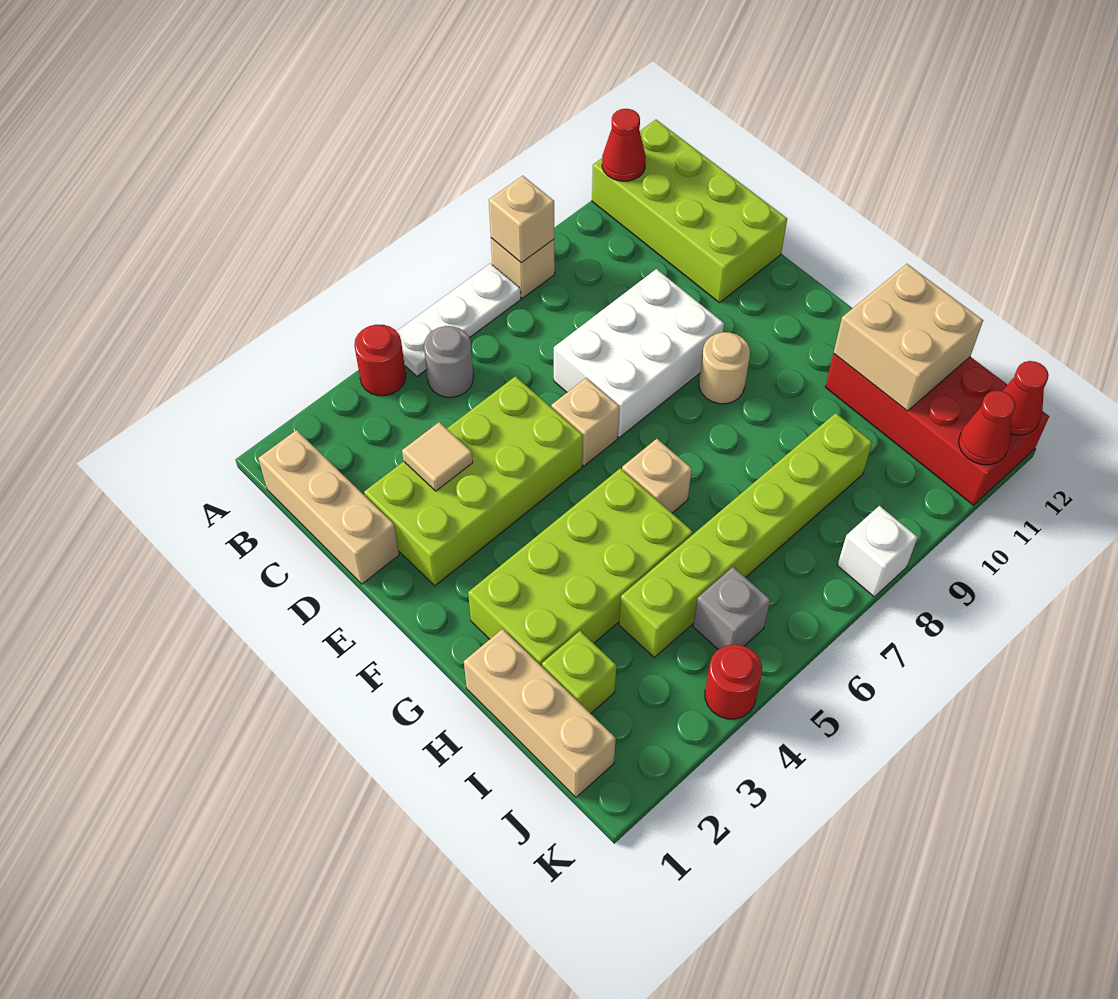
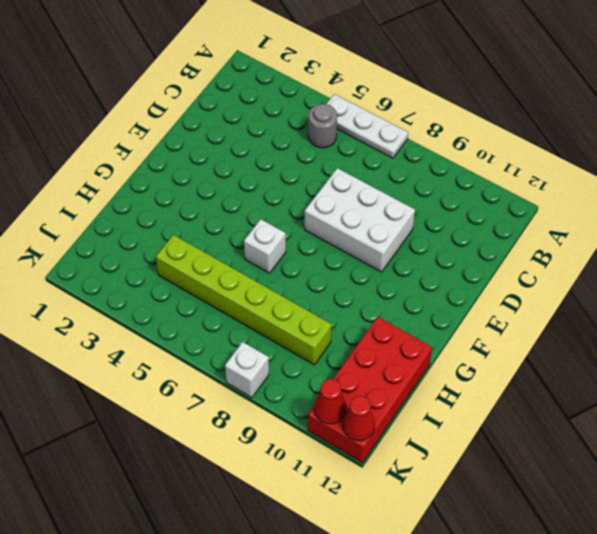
white 1x1 brick [244,219,286,273] -> tan 1x1 brick [622,439,692,513]
none -> red 1x1 round brick [354,325,406,396]
none -> tan 1x1 brick [491,238,555,298]
none -> lime 2x4 brick [592,120,787,303]

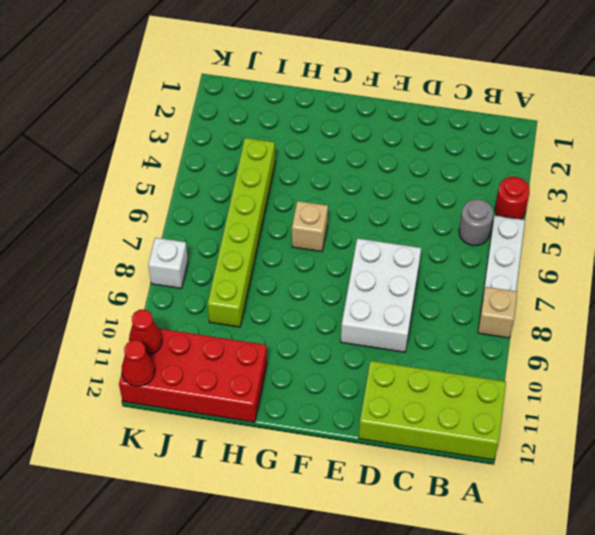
none -> tan 1x3 brick [258,430,399,584]
none -> lime 2x4 brick [364,376,583,586]
none -> tan 1x1 brick [551,378,619,466]

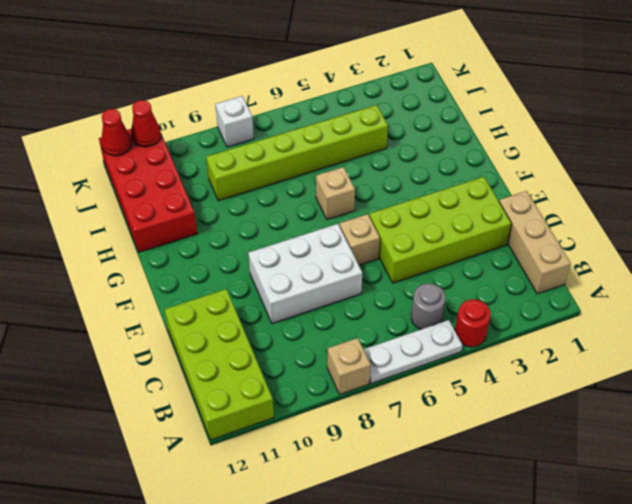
none -> tan 1x1 round brick [699,332,750,404]
none -> lime 2x4 brick [468,468,693,666]
none -> tan 1x3 brick [464,629,616,797]

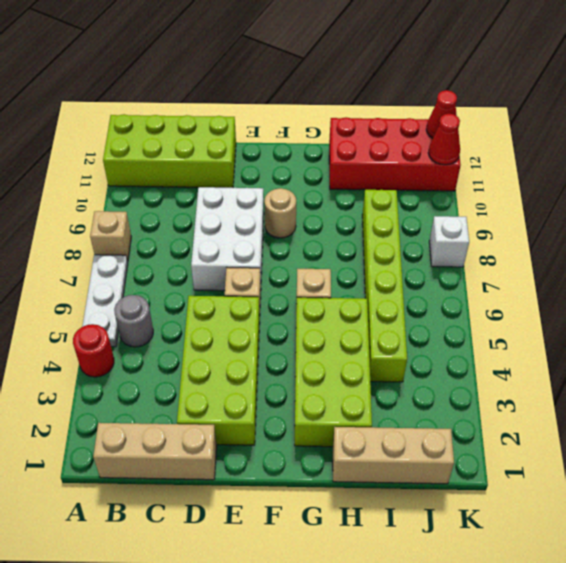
none -> lime 1x1 brick [542,631,616,714]
none -> grey 1x1 brick [693,567,770,650]
none -> red 1x1 round brick [705,645,762,719]

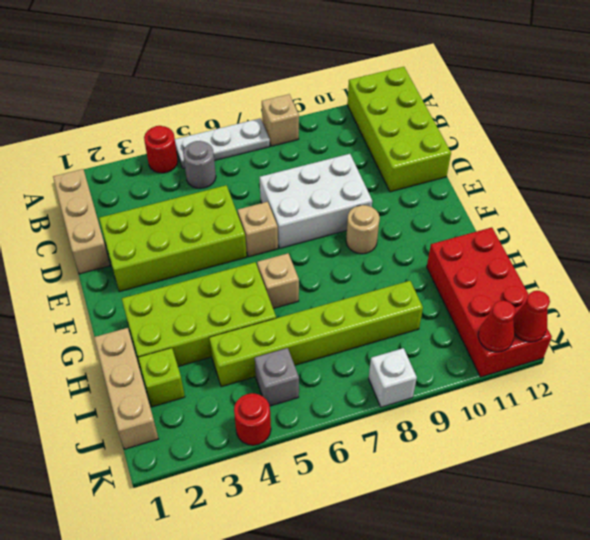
none -> tan 1x1 brick [489,176,554,263]
none -> red 1x1 cone [602,109,646,181]
none -> tan 1x1 tile [402,422,473,491]

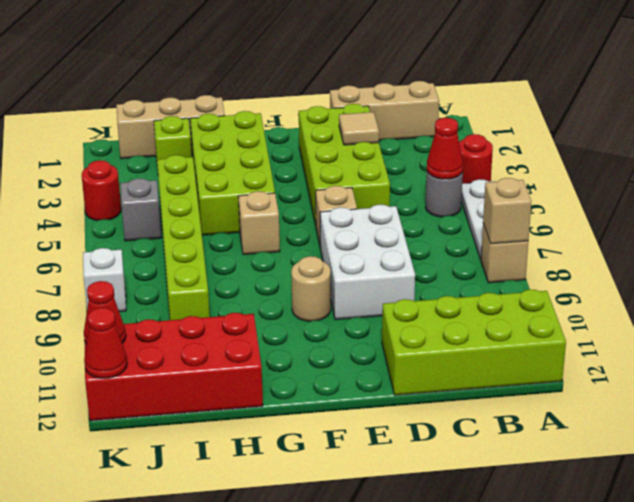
red 1x1 cone [427,118,463,179] -> red 1x1 cone moved to [602,109,646,181]
none -> tan 2x2 brick [834,264,983,411]

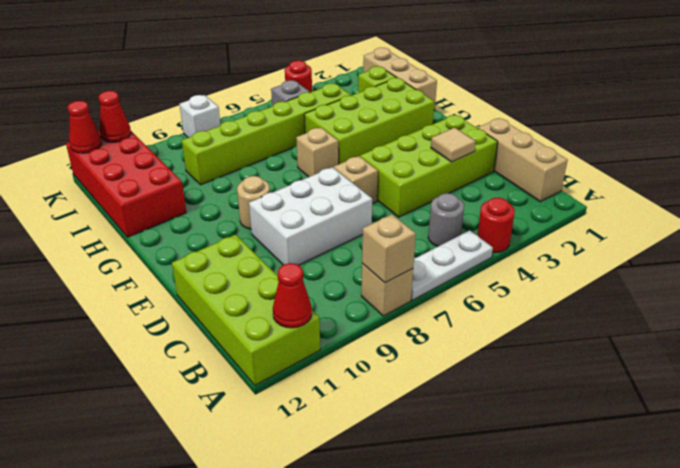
none -> tan 2x2 brick [834,264,983,411]

